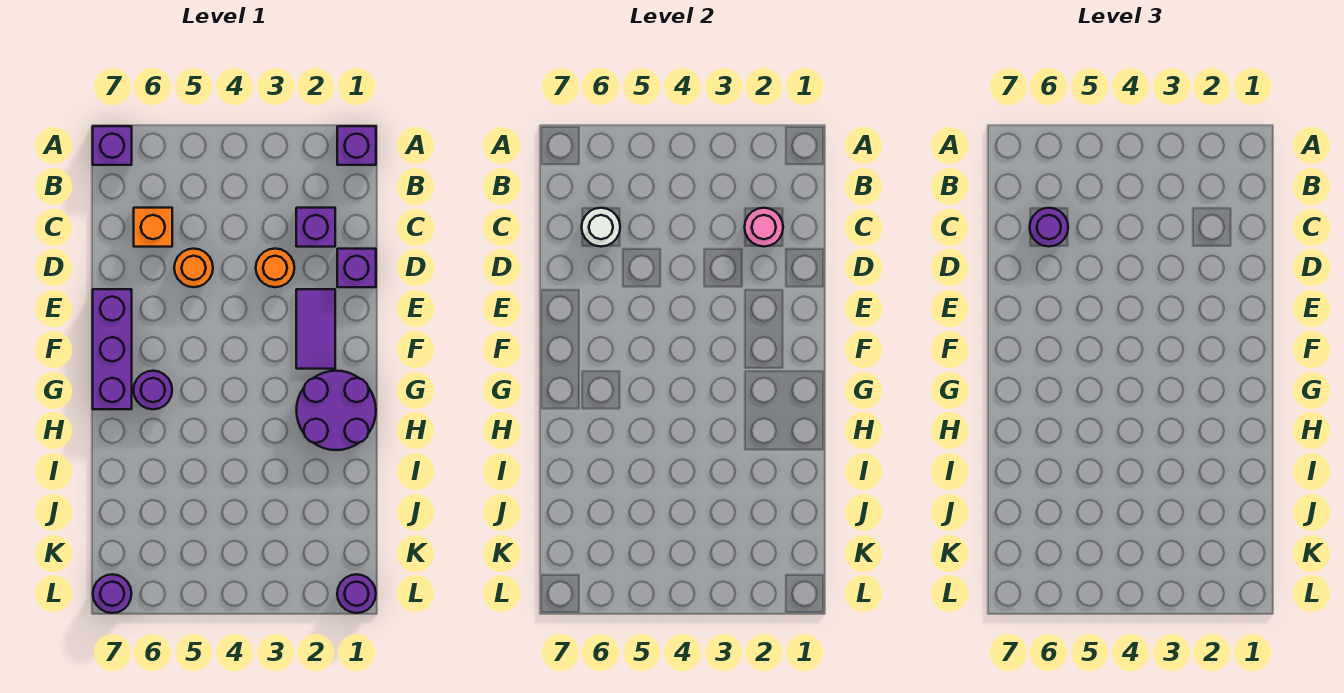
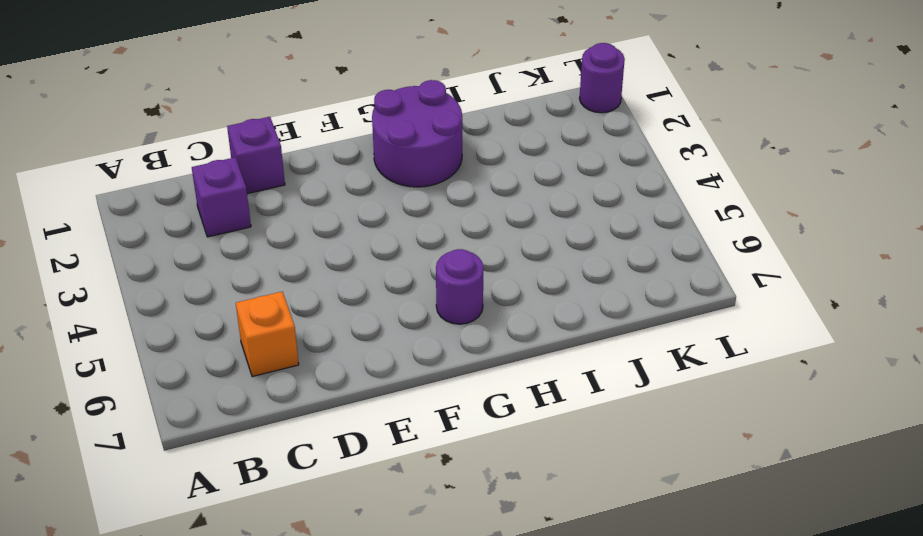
none -> purple 1x1 brick [337,126,376,165]
none -> purple 1x1 brick [93,126,132,165]
none -> orange 1x1 round brick [256,249,294,287]

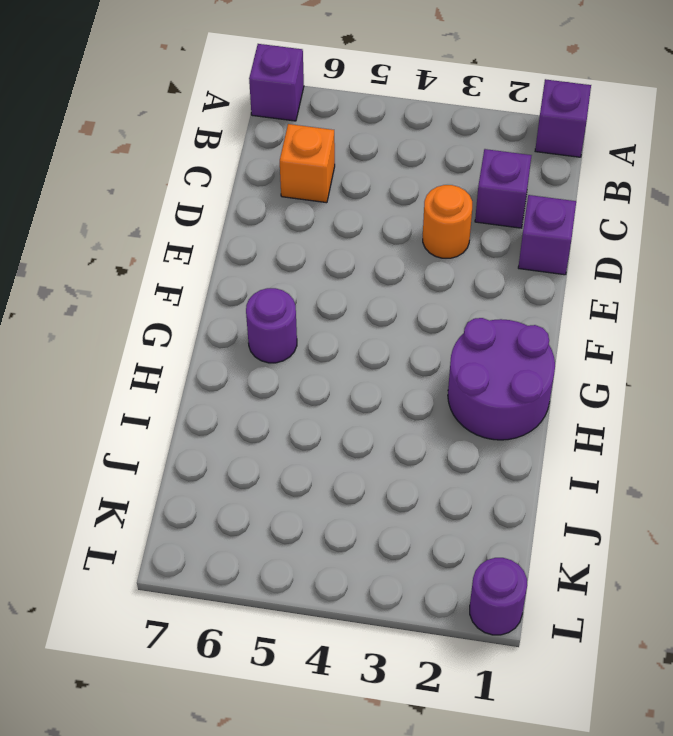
none -> orange 1x1 round brick [174,249,213,287]
none -> purple 1x2 tile [296,289,335,369]
none -> purple 1x3 brick [93,289,132,409]

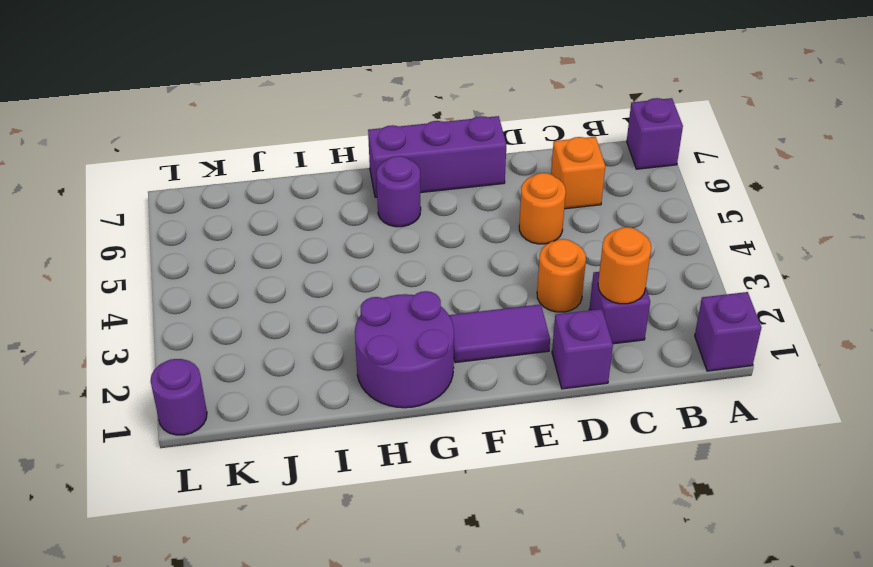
orange 1x1 round brick [598,227,651,304] -> pink 1x1 round brick [745,208,783,247]
none -> purple 1x1 round brick [93,574,132,613]
none -> white 1x1 round brick [582,208,620,246]
none -> purple 1x1 round brick [1030,208,1068,246]

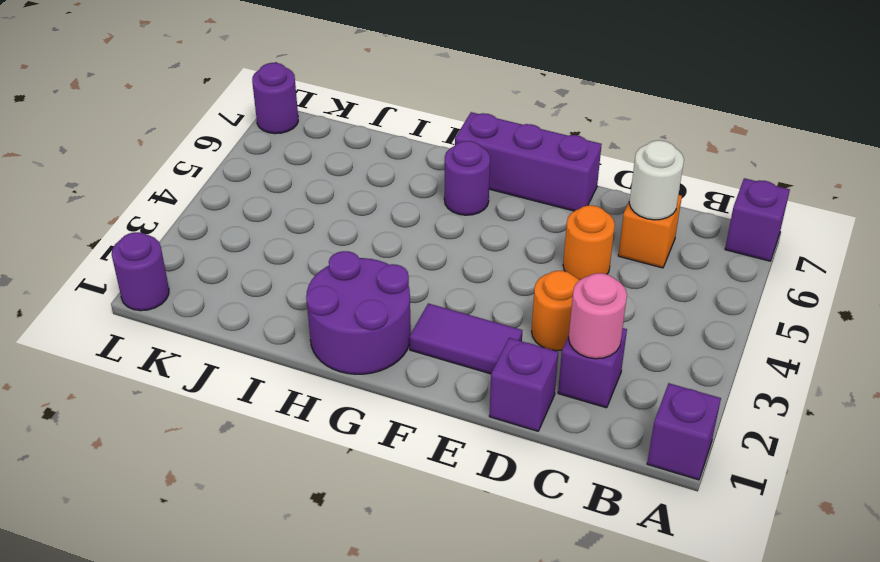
none -> purple 1x1 round brick [1030,208,1068,246]

